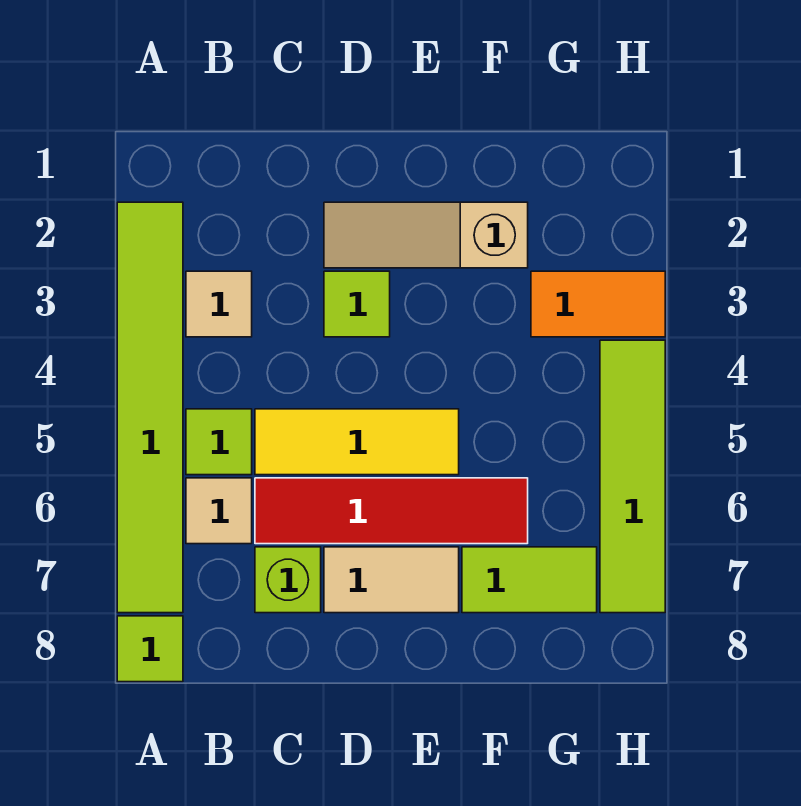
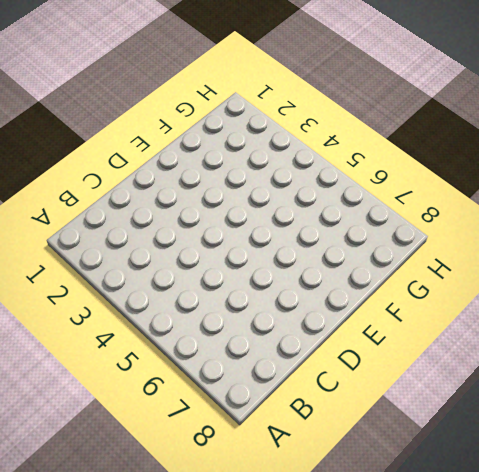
none -> lime 1x6 tile [117,202,183,613]
none -> lime 1x1 tile [117,616,183,682]
none -> tan 1x1 tile [186,271,252,337]

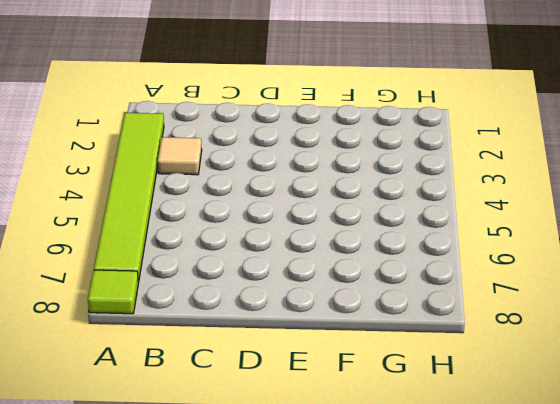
none -> lime 1x1 tile [186,409,252,475]
none -> tan 1x1 tile [186,478,252,544]
none -> yellow 1x3 tile [255,409,459,475]

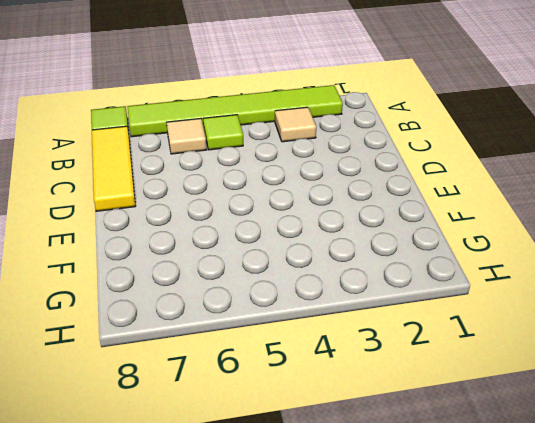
yellow 1x3 tile [92,126,135,211] -> yellow 1x3 tile moved to [255,409,459,475]
none -> red 1x4 tile [255,478,528,544]
none -> lime 1x1 brick [255,547,321,613]
none -> tan 1x3 slope [324,202,528,268]

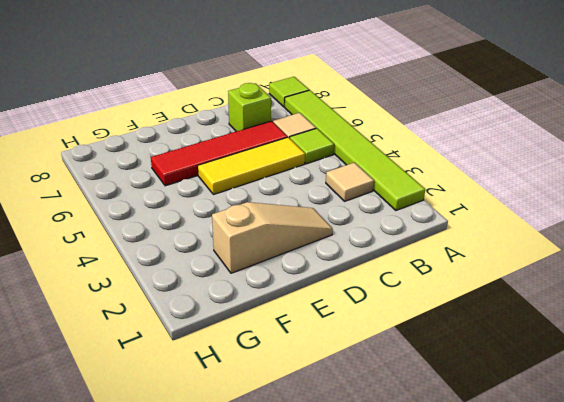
none -> lime 1x1 tile [324,271,390,337]
none -> tan 1x2 tile [324,547,459,613]
none -> lime 1x2 tile [462,547,597,613]

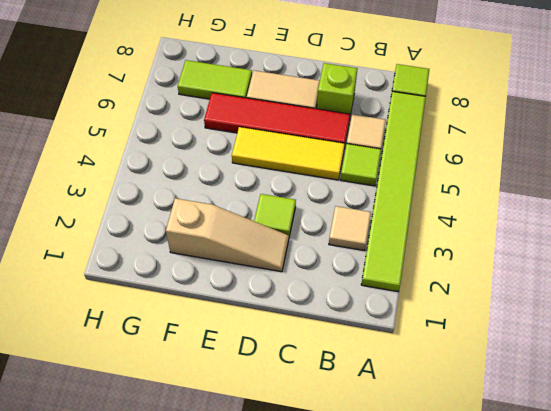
none -> orange 1x2 tile [531,271,665,337]
none -> lime 1x4 tile [600,340,665,613]

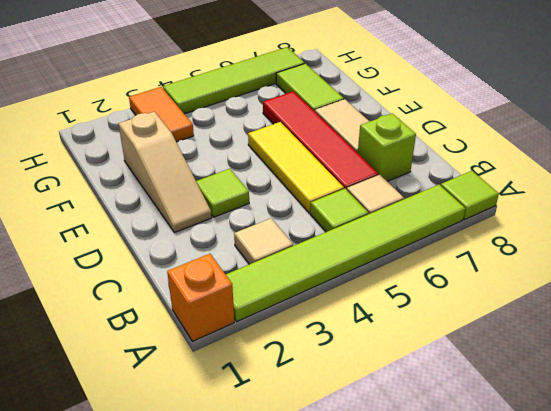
orange 1x1 brick [167,254,234,341] -> none

